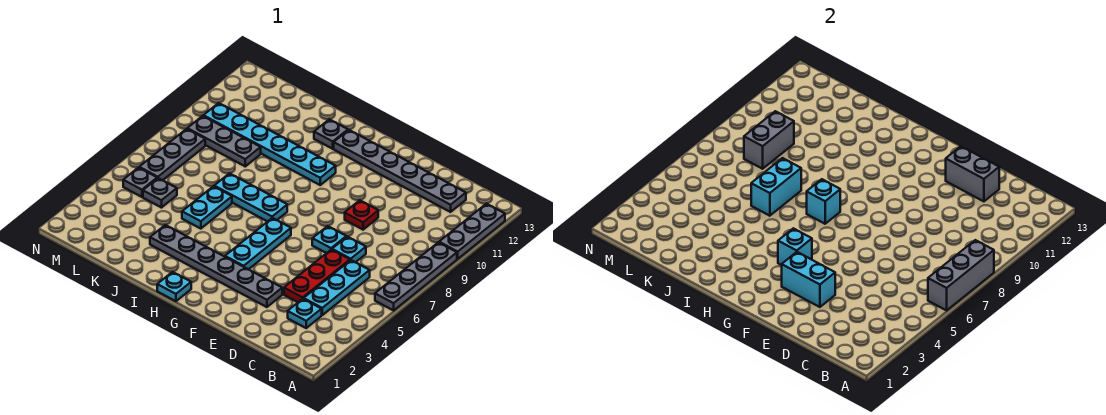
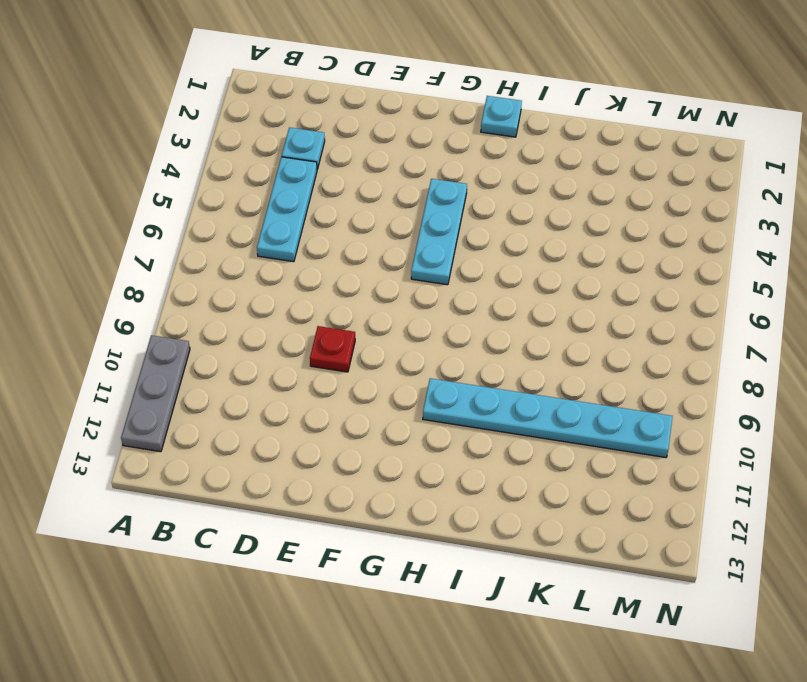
none -> grey 1x4 plate [375,242,457,310]
none -> grey 1x6 plate [334,130,466,212]
none -> red 1x3 plate [284,249,350,302]

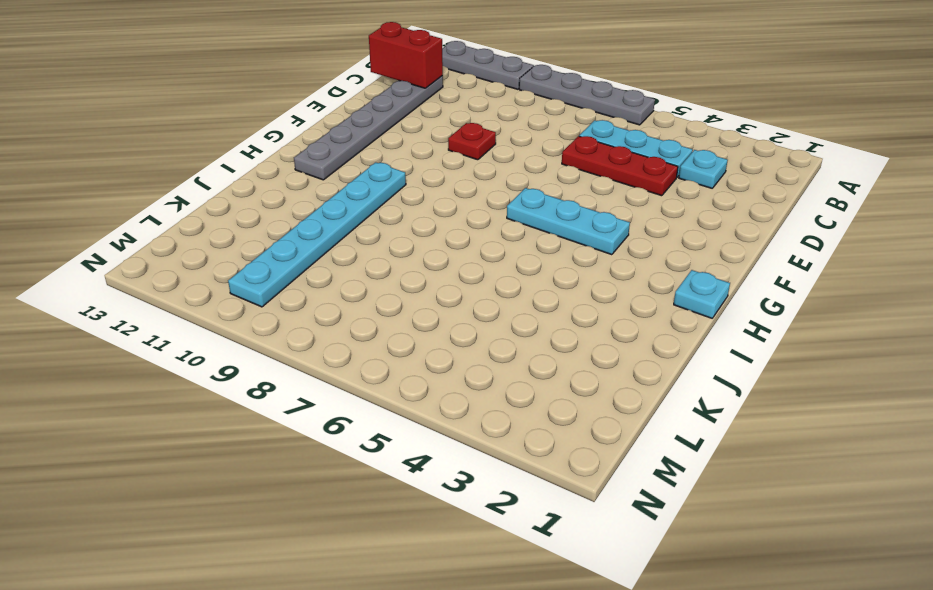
red 1x2 brick [369,22,443,88] -> none
none -> cyan 1x1 plate [332,237,366,262]
none -> grey 1x6 plate [150,225,282,307]
none -> cyan 1x1 plate [312,226,346,253]

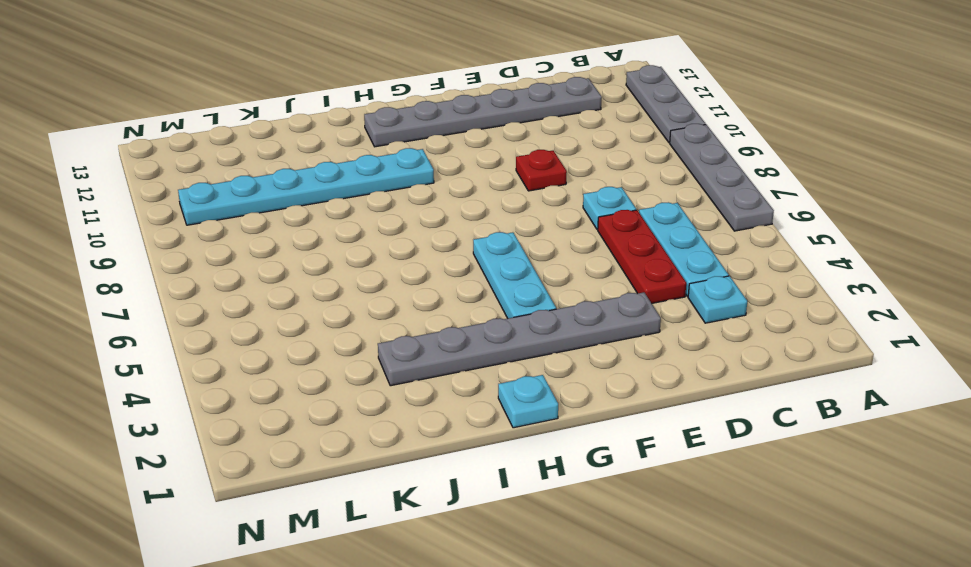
none -> cyan 1x1 plate [312,226,346,253]
none -> cyan 1x3 plate [214,173,287,222]
none -> grey 1x1 plate [314,119,348,149]

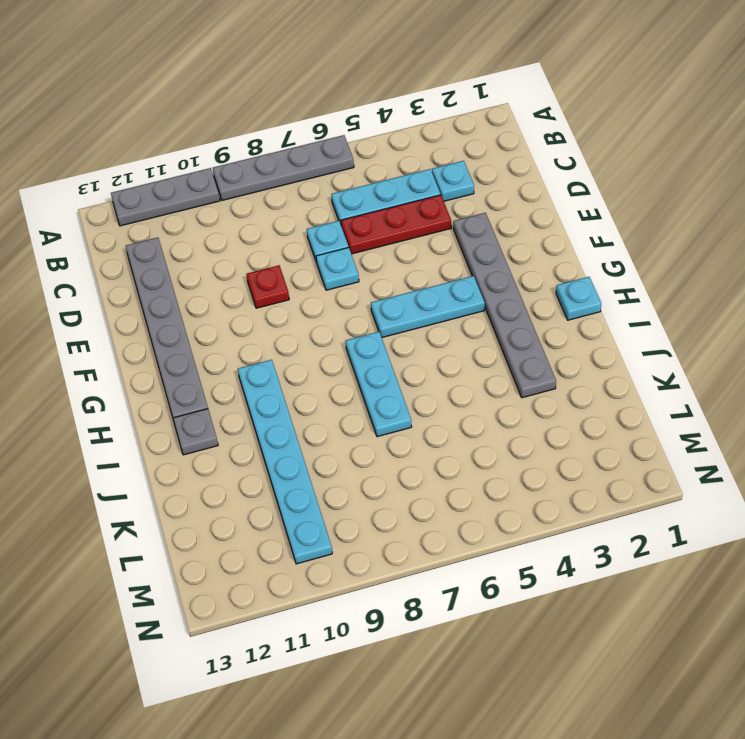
none -> cyan 1x2 plate [182,186,232,229]
none -> grey 1x3 plate [187,116,261,166]
none -> grey 1x1 plate [143,178,177,208]

